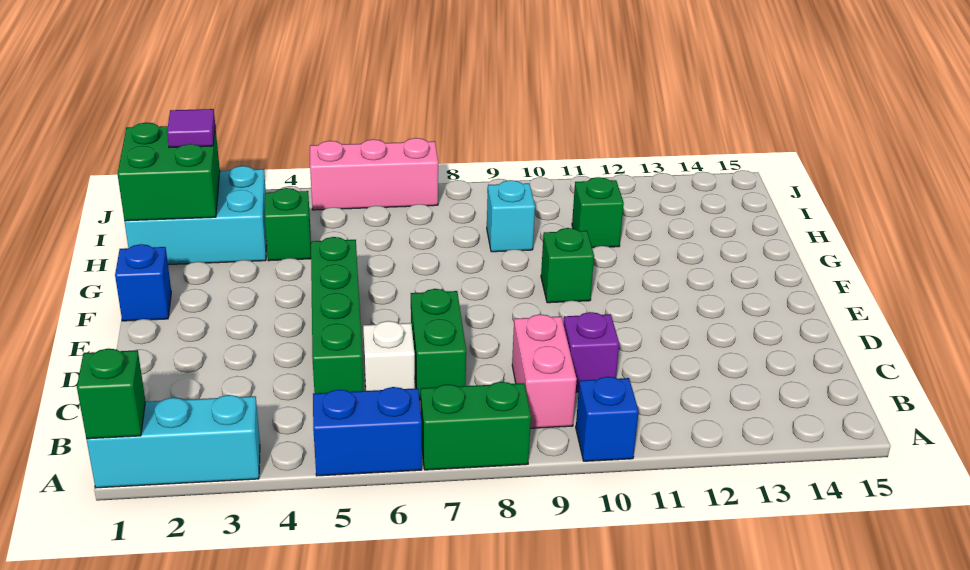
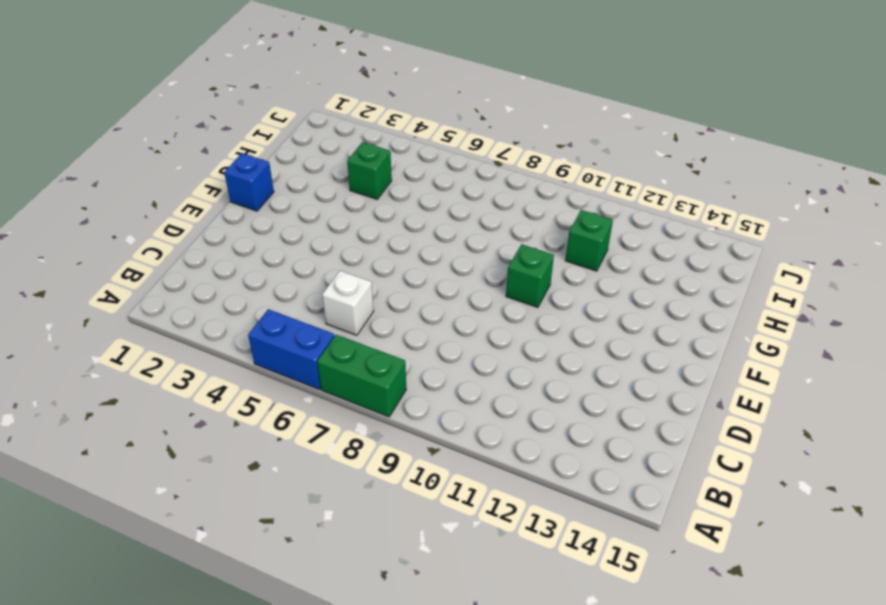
none -> cyan 1x3 brick [87,395,260,488]
none -> blue 1x1 brick [576,377,639,461]
none -> pink 1x2 brick [512,314,577,428]

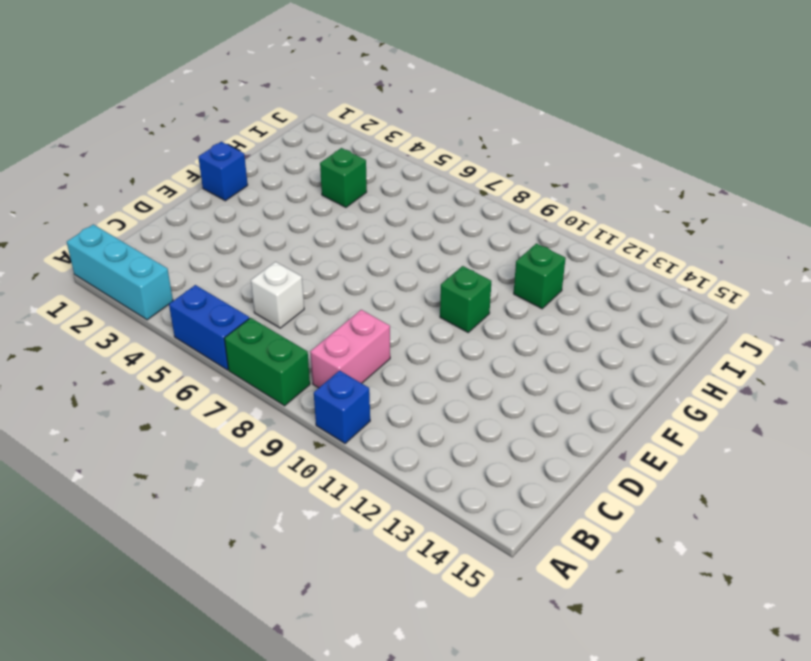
none -> green 1x4 brick [311,237,364,393]
none -> green 1x2 brick [411,289,466,400]
none -> purple 1x1 brick [563,312,619,392]

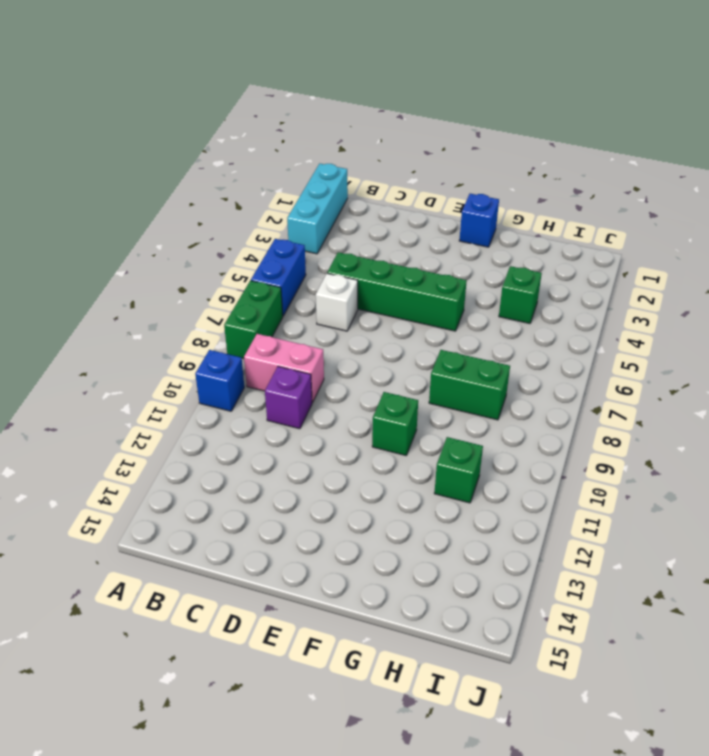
green 1x2 brick [429,350,510,420] -> green 1x2 brick moved to [411,289,466,400]
none -> cyan 2x3 brick [124,166,266,265]
none -> cyan 1x1 brick [487,180,535,252]
none -> pink 1x3 brick [310,138,438,210]

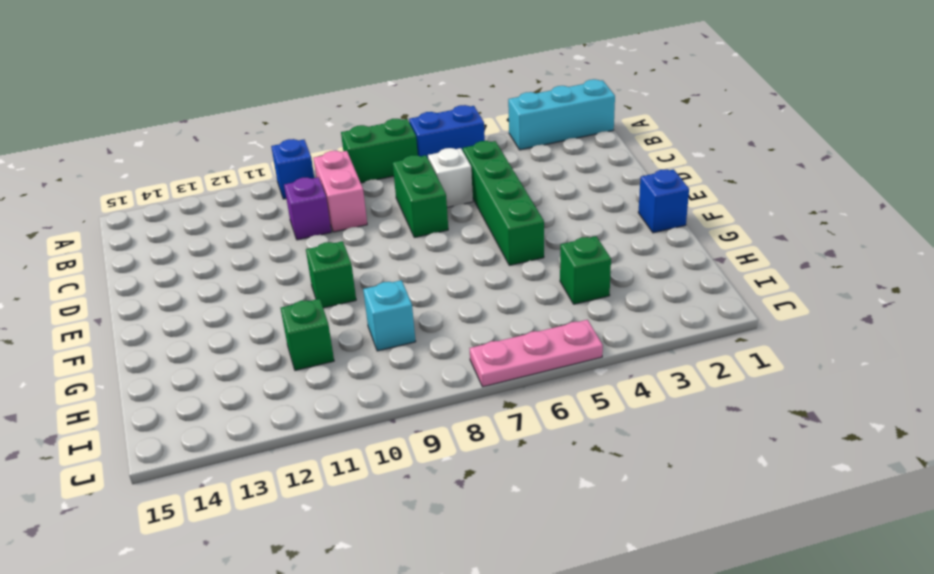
pink 1x3 plate [470,320,603,387] -> pink 1x3 brick [310,138,438,210]
none -> cyan 2x3 brick [124,166,266,265]
none -> green 1x1 brick [77,349,145,439]
none -> green 2x2 brick [118,122,220,221]

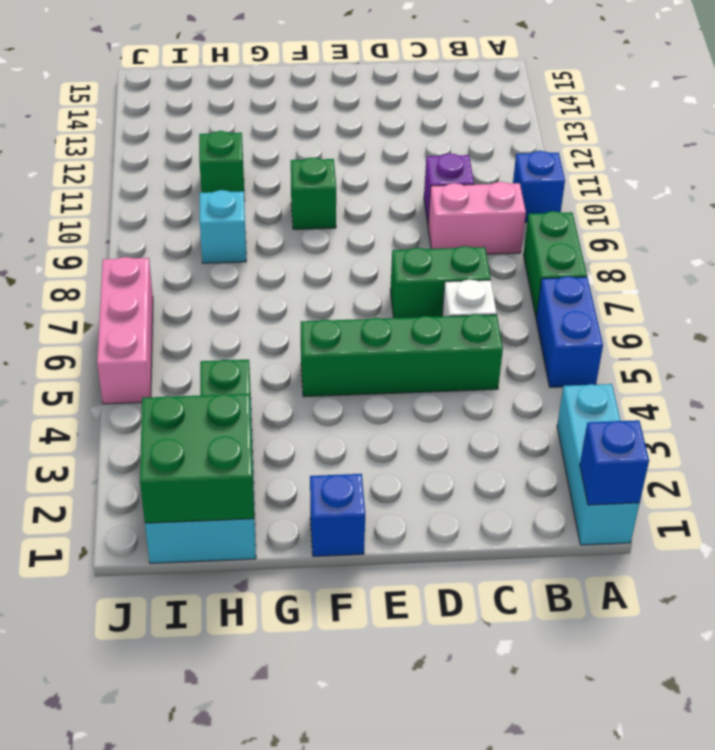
blue 1x1 brick [580,420,649,505] -> green 1x1 brick [77,349,145,439]
none -> purple 1x1 tile [167,109,215,148]

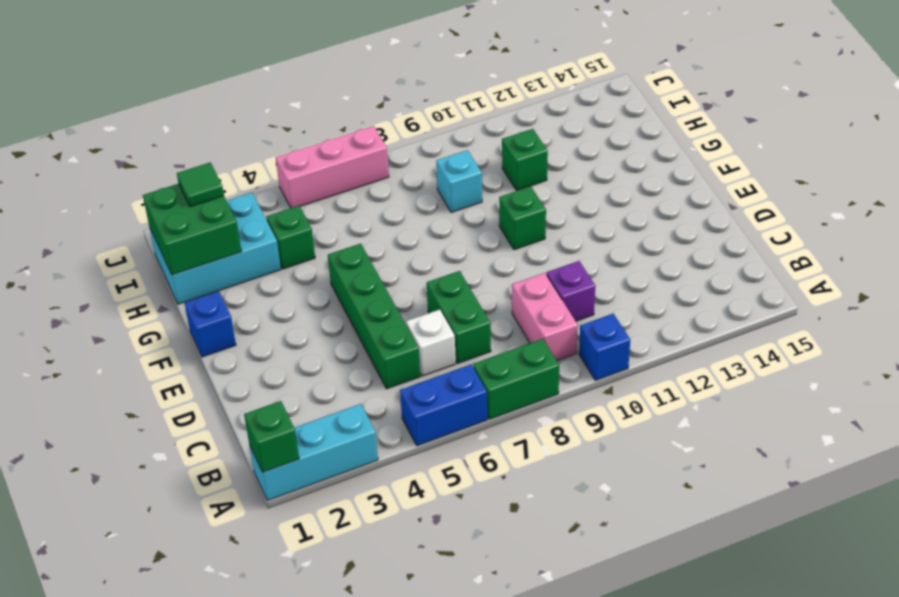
green 1x1 tile [177,162,224,207] -> purple 1x1 tile [167,109,215,148]

